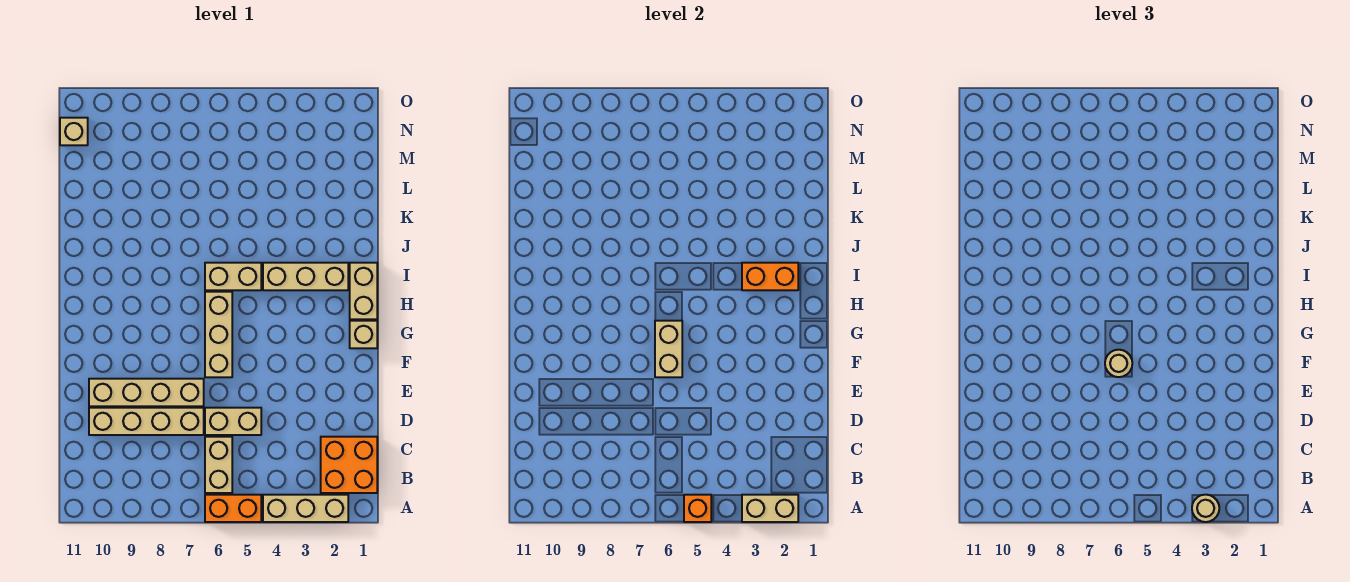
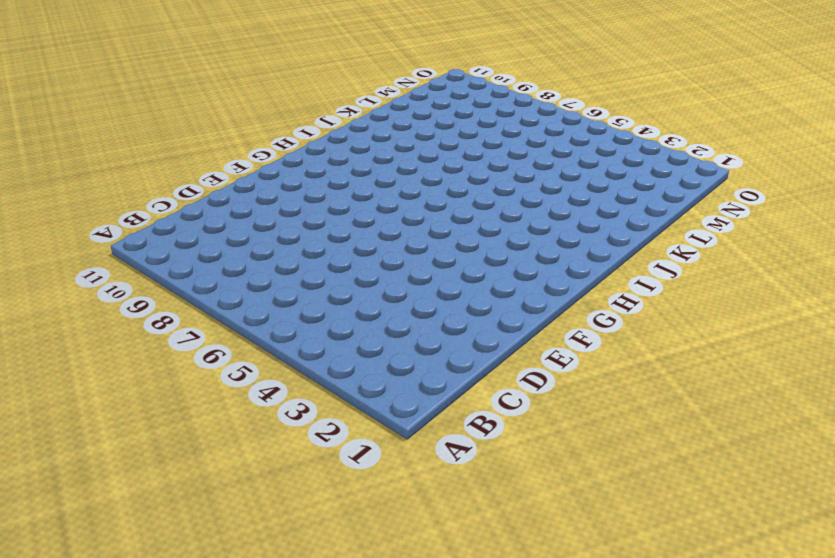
none -> tan 1x3 brick [263,495,348,522]
none -> orange 1x2 brick [205,495,261,522]
none -> orange 2x2 brick [321,437,377,493]

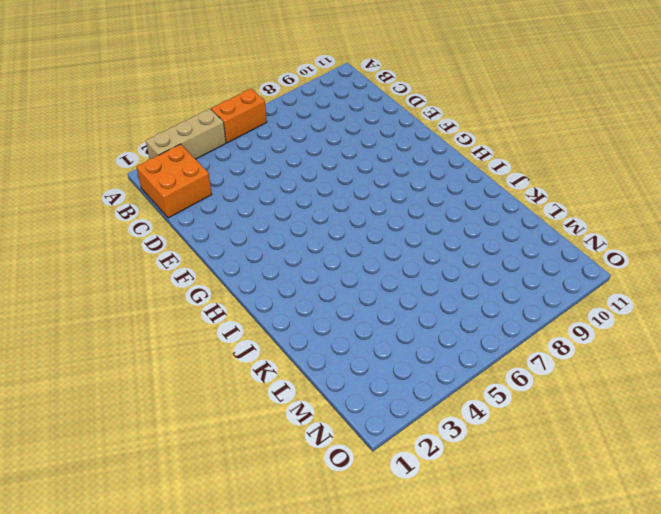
none -> tan 1x2 brick [205,437,232,493]
none -> tan 1x2 brick [205,408,261,435]
none -> tan 1x4 brick [89,408,204,435]

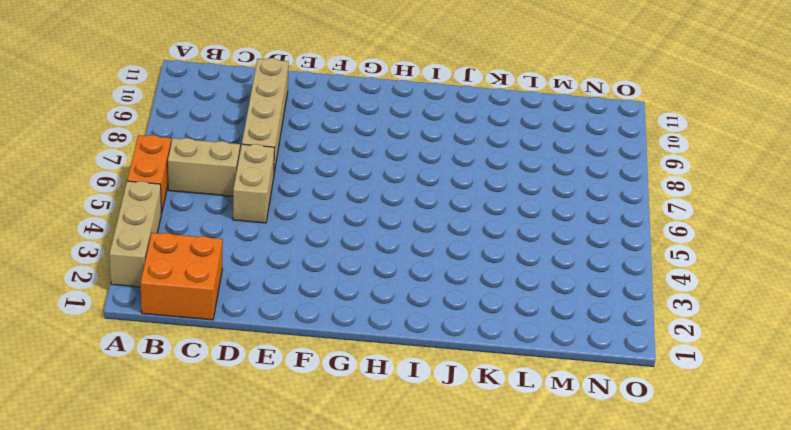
none -> tan 1x4 brick [89,379,204,406]
none -> tan 1x3 brick [205,292,232,377]
none -> tan 1x1 brick [350,321,377,348]

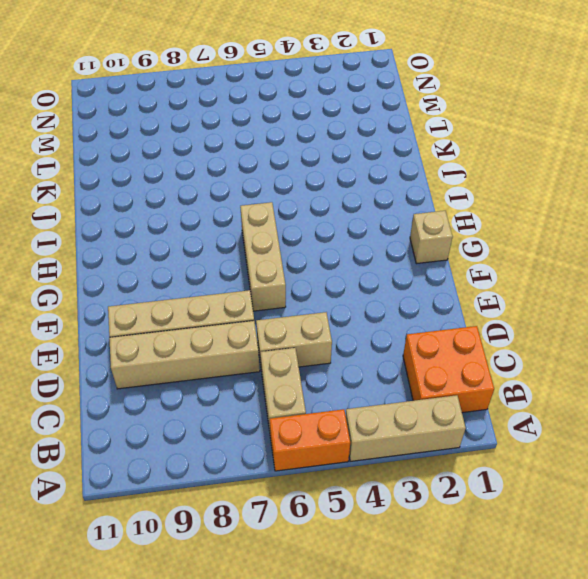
none -> tan 1x2 brick [350,263,377,319]
none -> tan 1x3 brick [263,263,348,290]
none -> tan 1x2 brick [205,263,261,290]

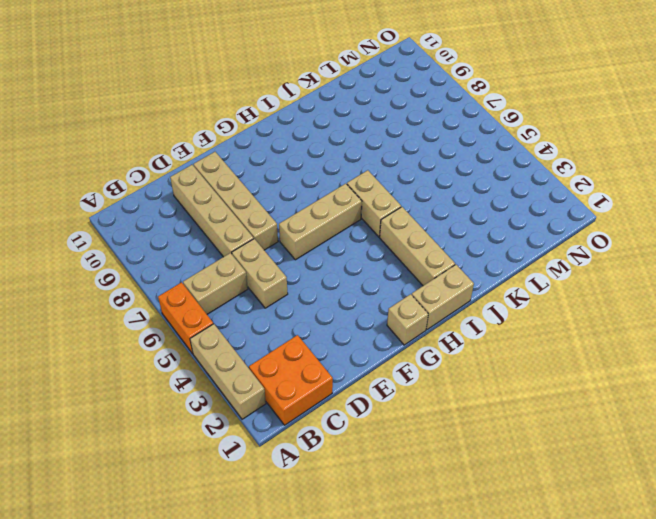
none -> tan 1x1 brick [60,118,88,145]
none -> tan 1x2 brick [742,495,798,522]
none -> orange 1x1 brick [684,495,711,522]

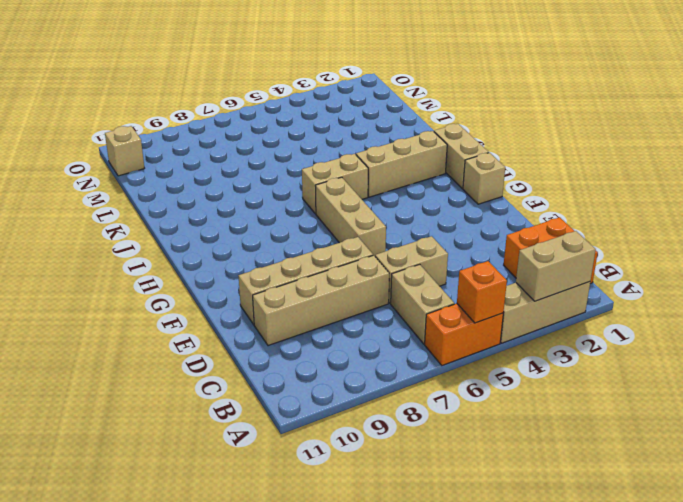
none -> tan 1x2 brick [655,321,682,377]
none -> orange 1x2 brick [742,263,798,290]
none -> tan 1x1 round brick [1192,495,1219,522]

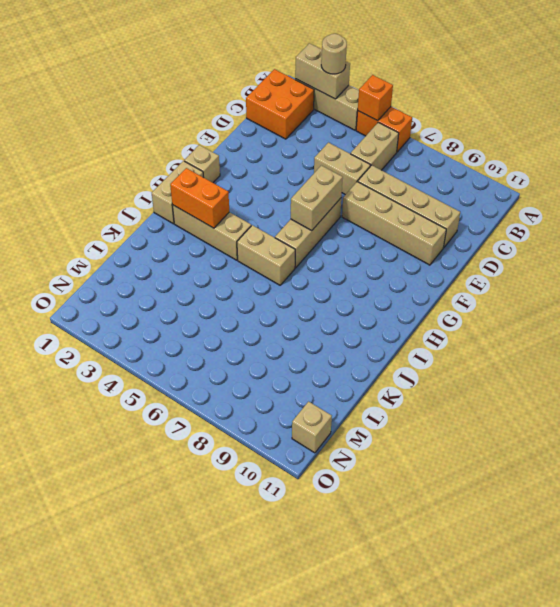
none -> tan 1x1 round brick [1105,350,1132,377]

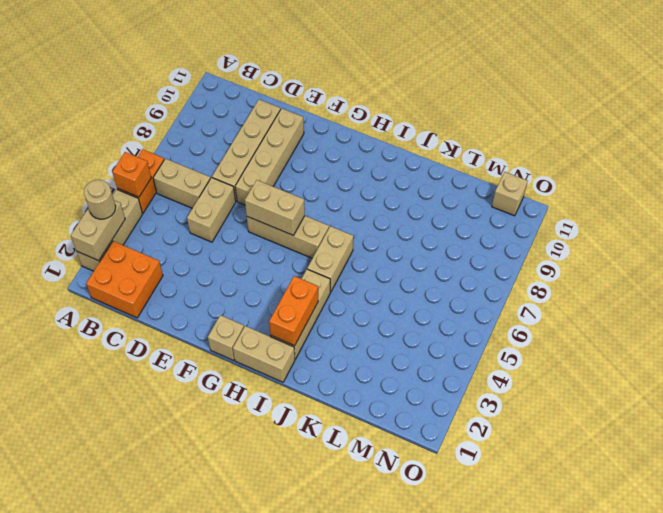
none -> tan 1x1 round brick [1105,350,1132,377]

